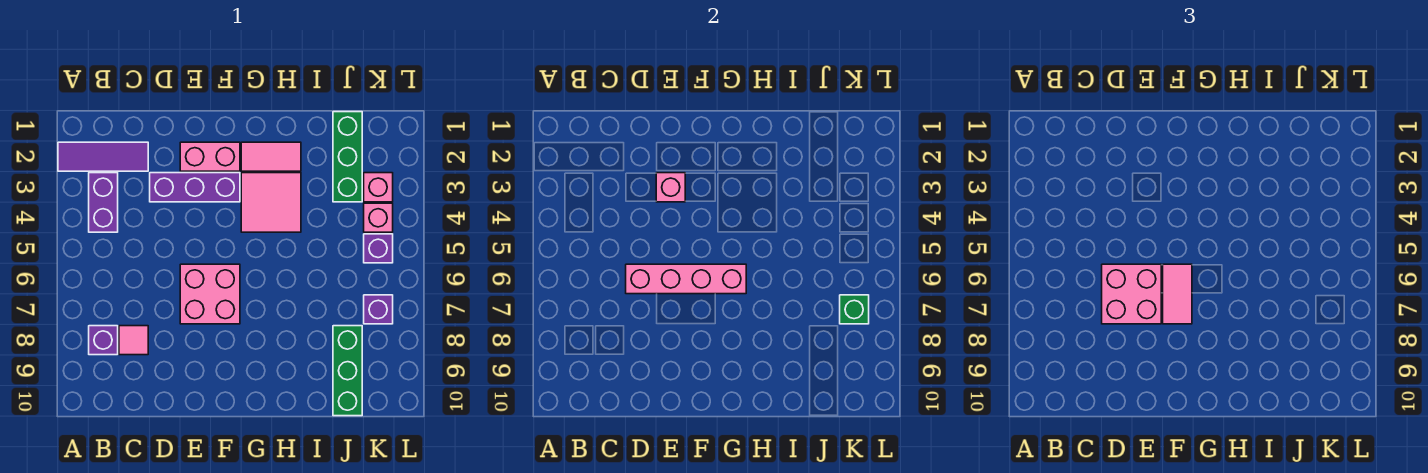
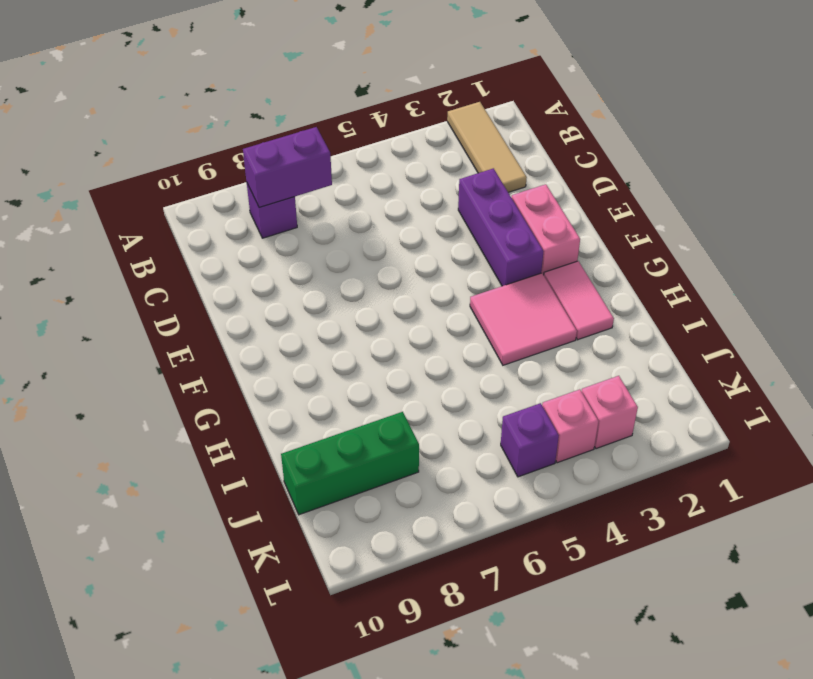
tan 1x3 tile [447,102,527,192] -> purple 1x3 tile [58,142,148,171]
purple 1x2 brick [243,127,332,207] -> purple 1x2 brick moved to [89,173,118,232]
none -> pink 1x1 tile [119,326,148,355]
none -> pink 2x2 brick [180,264,240,324]
none -> green 1x3 brick [333,112,362,202]

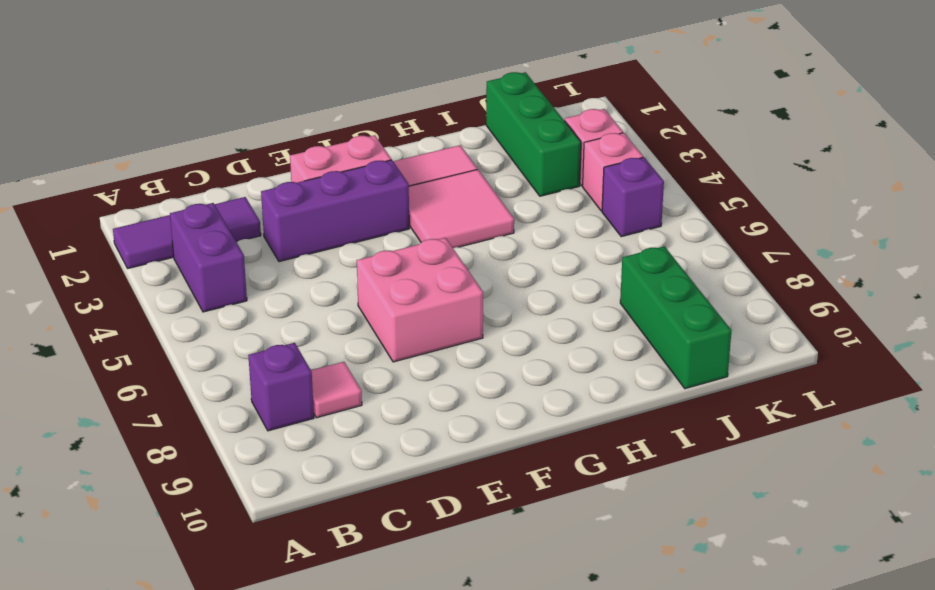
none -> purple 1x1 brick [364,295,393,324]
none -> pink 1x4 brick [626,264,746,294]
none -> pink 1x1 brick [656,173,685,202]

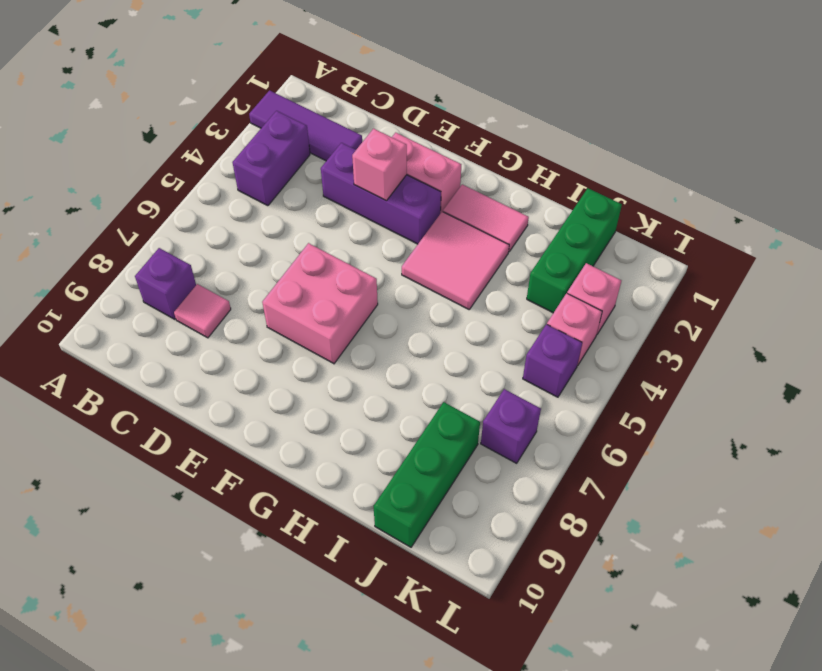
none -> pink 1x4 brick [626,264,746,294]
none -> green 1x1 brick [840,295,869,324]
none -> pink 2x2 brick [1102,264,1161,324]

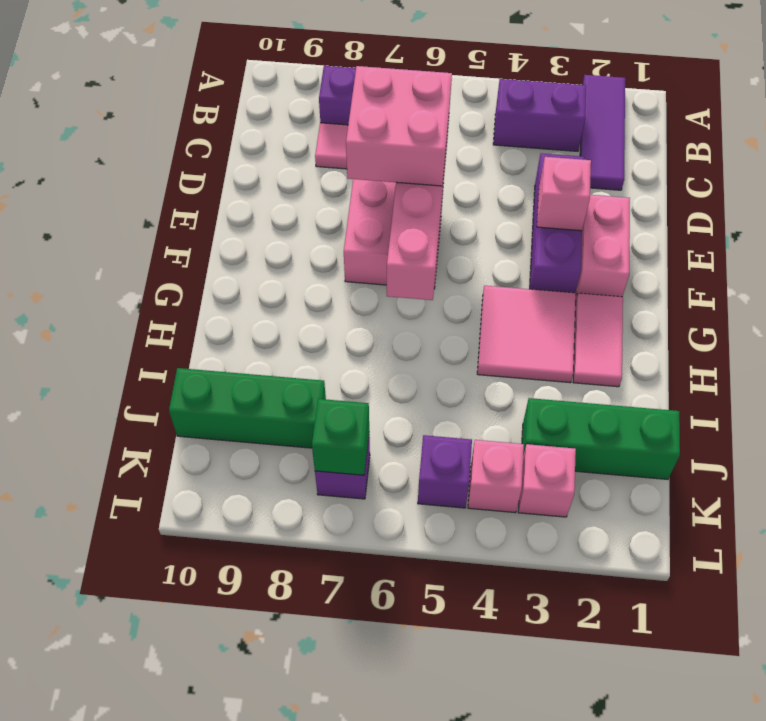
none -> pink 1x2 tile [1163,264,1192,324]

